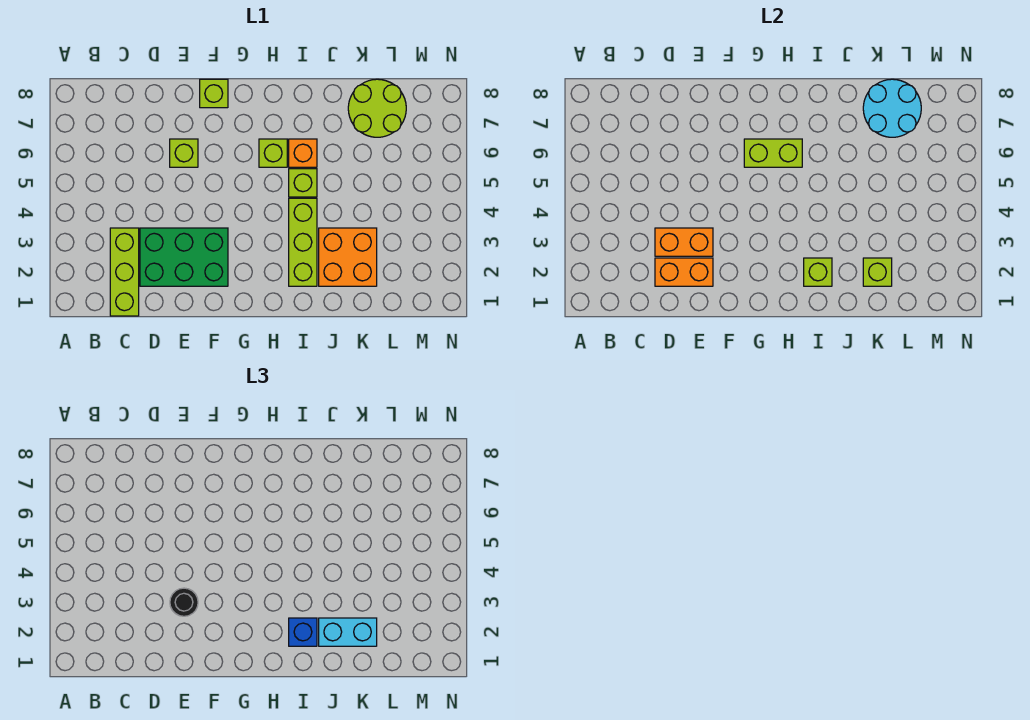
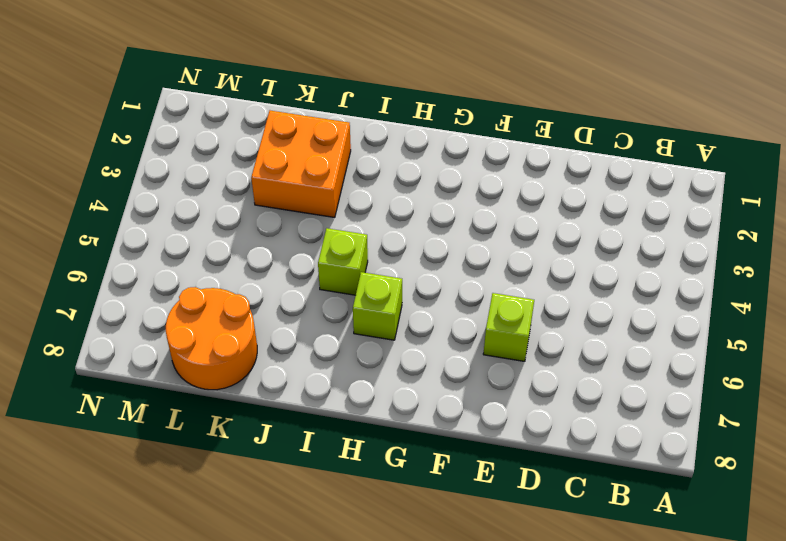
orange 2x2 round brick [166,287,257,390] -> lime 2x2 round brick [348,79,406,137]
none -> lime 1x3 brick [110,228,139,316]
none -> green 2x3 brick [140,228,228,286]
none -> lime 1x1 brick [200,79,228,108]

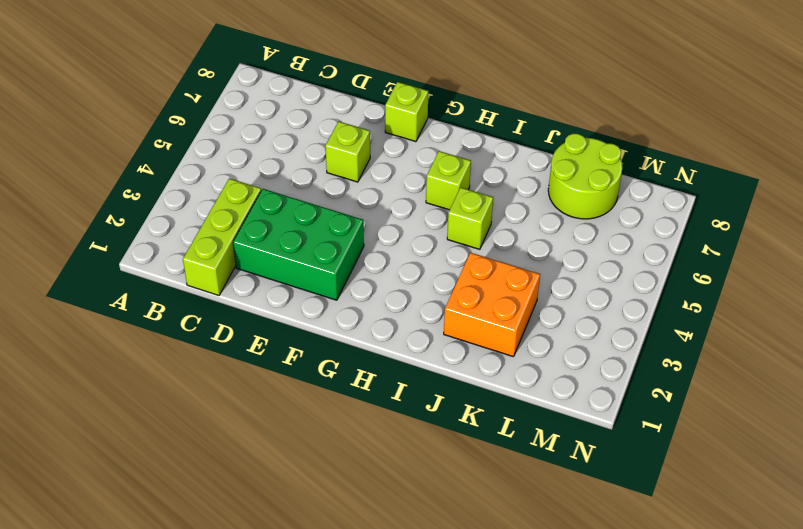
none -> lime 1x3 brick [289,198,317,286]
none -> orange 1x1 brick [289,139,317,167]
none -> orange 1x2 brick [655,258,713,286]

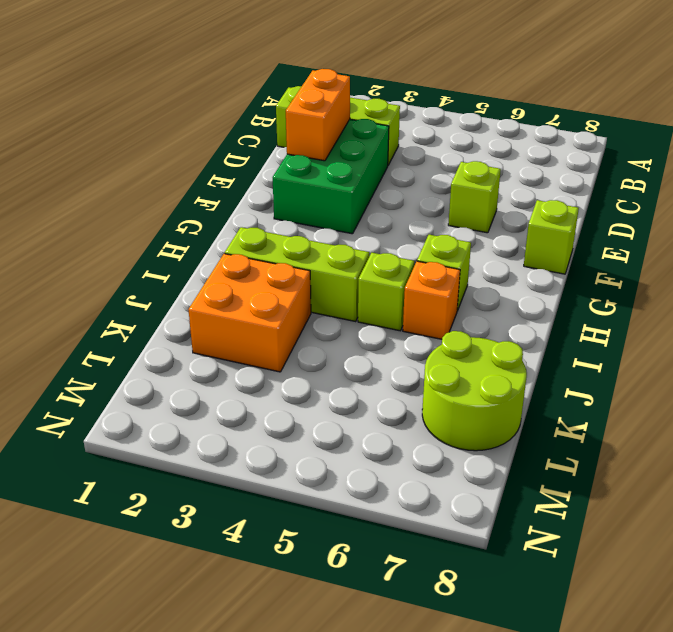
none -> orange 1x2 brick [655,228,713,256]
none -> lime 1x2 brick [744,139,802,167]
none -> lime 1x1 brick [804,258,832,286]

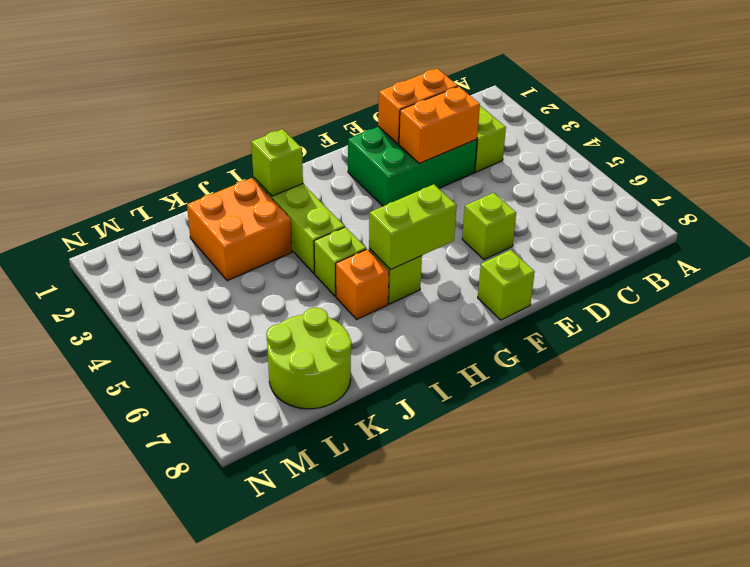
none -> lime 1x1 brick [863,258,892,286]
none -> cyan 2x2 round brick [863,79,921,137]
none -> black 1x1 round brick [170,588,198,616]

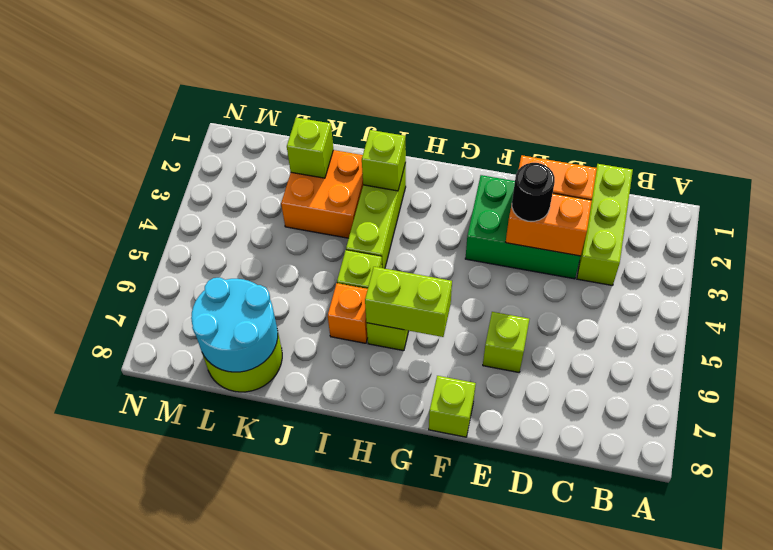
none -> blue 1x1 brick [289,618,317,646]
none -> cyan 1x2 brick [319,618,377,646]

